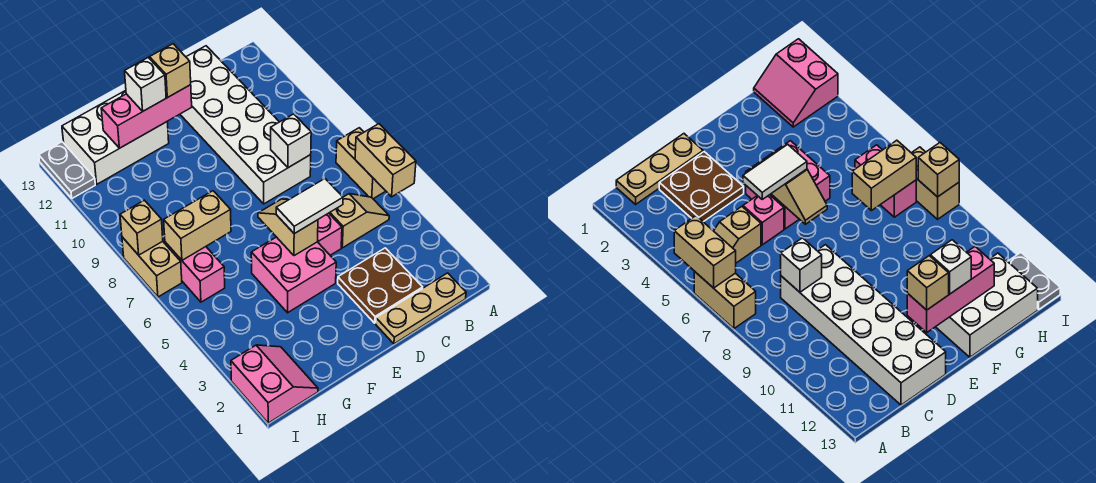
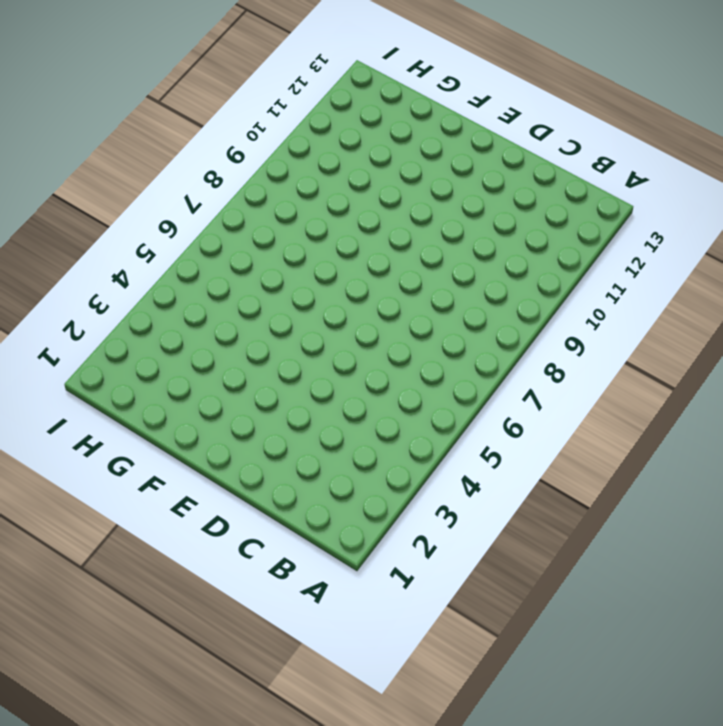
none -> tan 1x2 brick [336,128,385,199]
none -> tan 1x3 plate [376,273,466,344]
none -> tan 1x2 slope [329,194,389,248]

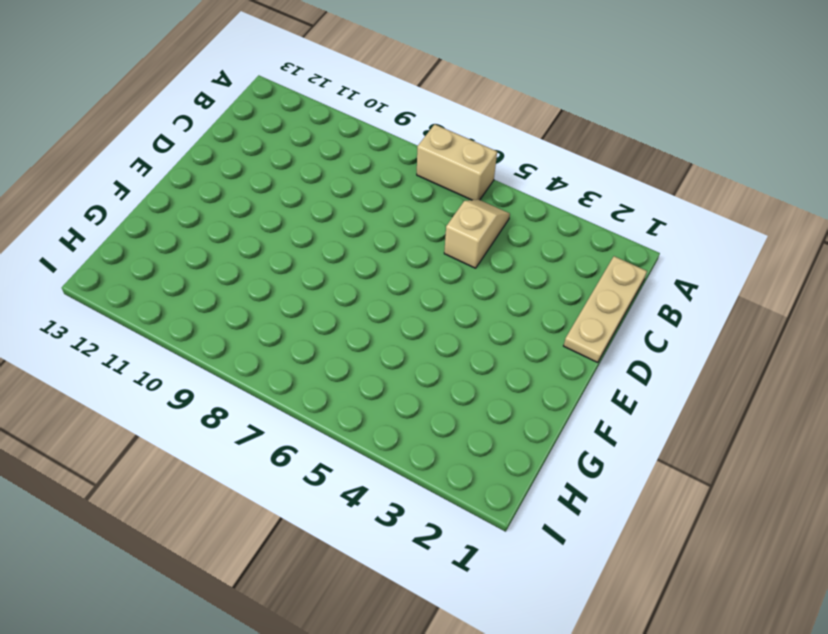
none -> brown 2x2 plate [338,248,423,323]
none -> white 2x6 brick [180,46,311,204]
none -> pink 1x1 brick [318,213,342,255]

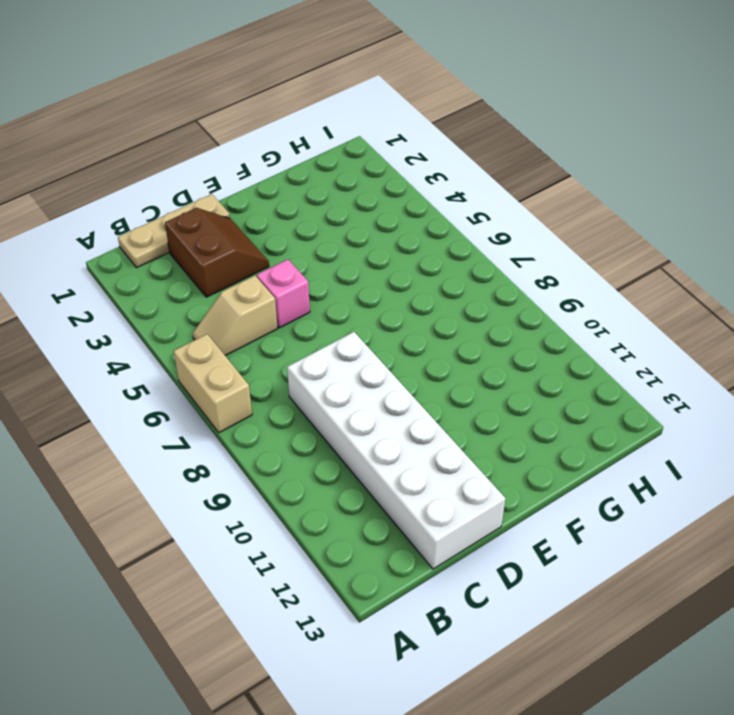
brown 2x2 slope [165,208,269,297] -> brown 2x2 plate [338,248,423,323]
none -> pink 2x2 brick [251,237,336,313]
none -> white 2x3 brick [62,90,169,184]
none -> pink 2x2 slope [231,345,318,423]

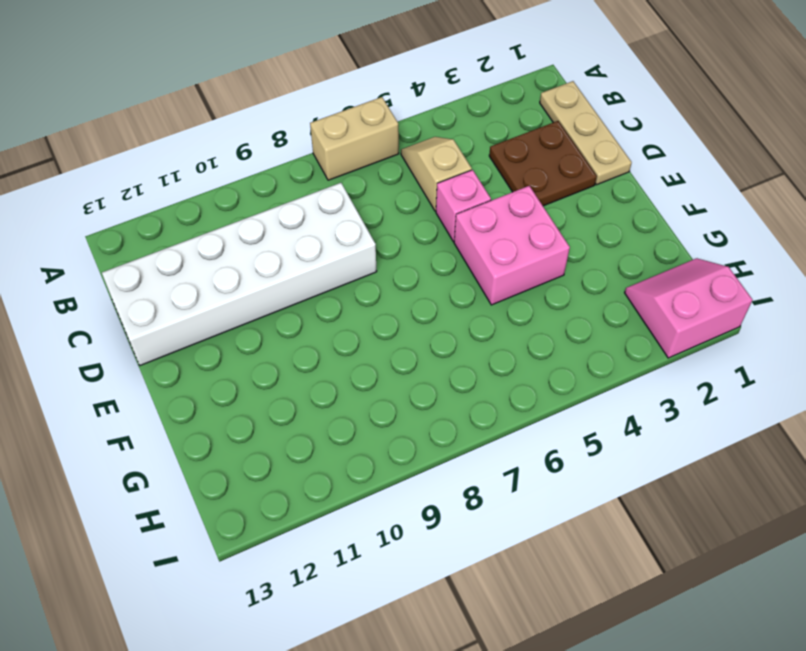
none -> white 2x3 brick [62,90,169,184]
none -> pink 1x2 brick [165,242,225,302]
none -> tan 1x2 brick [122,237,182,297]

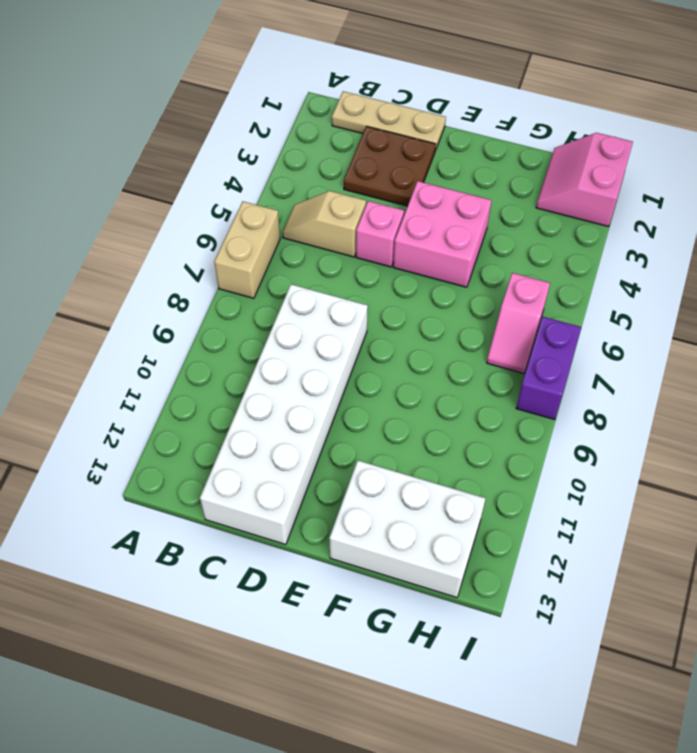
pink 1x2 slope [487,273,550,374] -> pink 1x2 brick [165,242,225,302]
purple 1x2 brick [516,317,581,420] -> tan 1x2 brick [122,237,182,297]
none -> grey 1x2 plate [39,142,95,198]
none -> tan 1x2 brick [355,124,416,197]
none -> white 1x1 brick [271,114,311,168]

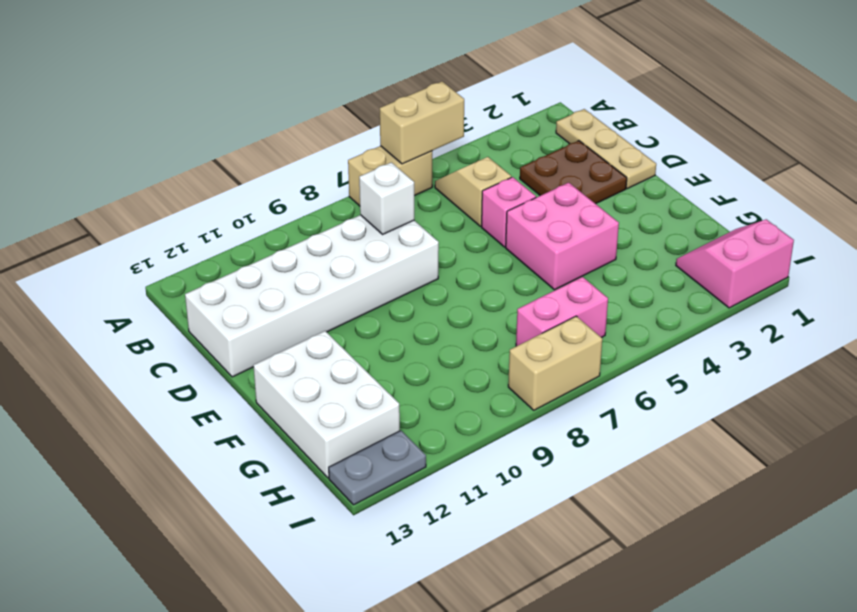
none -> tan 1x2 slope [258,199,318,256]
none -> pink 1x3 brick [101,85,192,148]
none -> tan 1x2 brick [164,191,231,260]

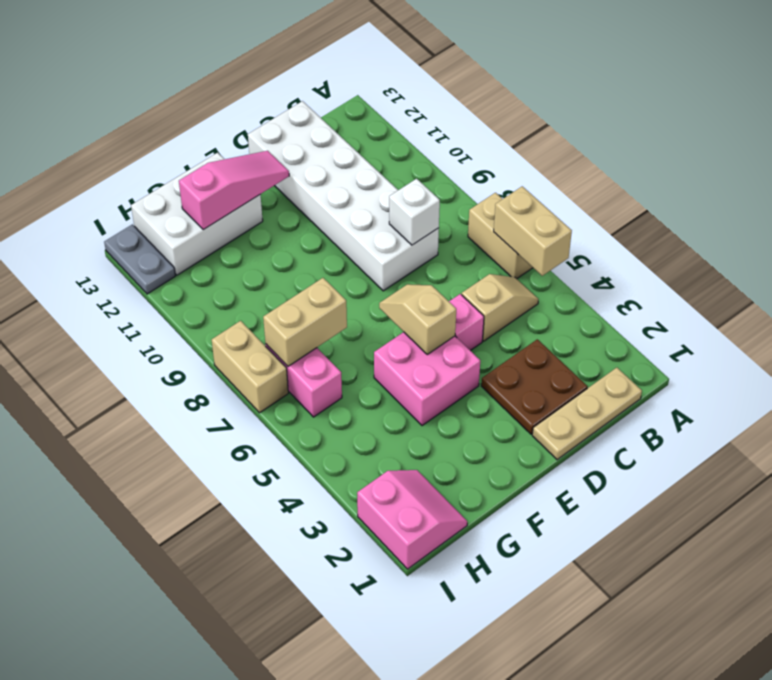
pink 1x3 slope [179,151,289,230] -> pink 1x3 brick [101,85,192,148]
none -> tan 1x1 brick [120,200,163,255]
none -> white 1x2 tile [276,179,343,234]
none -> tan 1x1 brick [150,44,191,98]

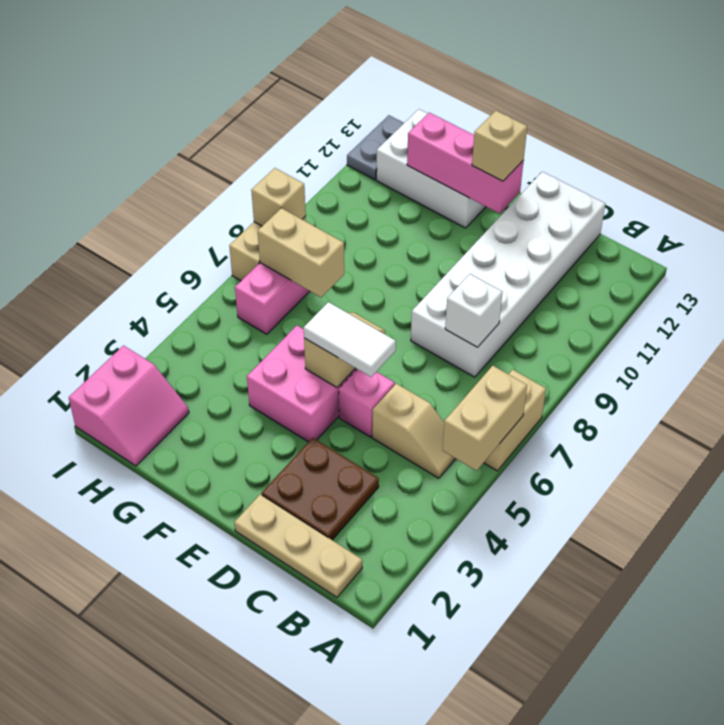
none -> white 1x1 brick [125,58,166,111]

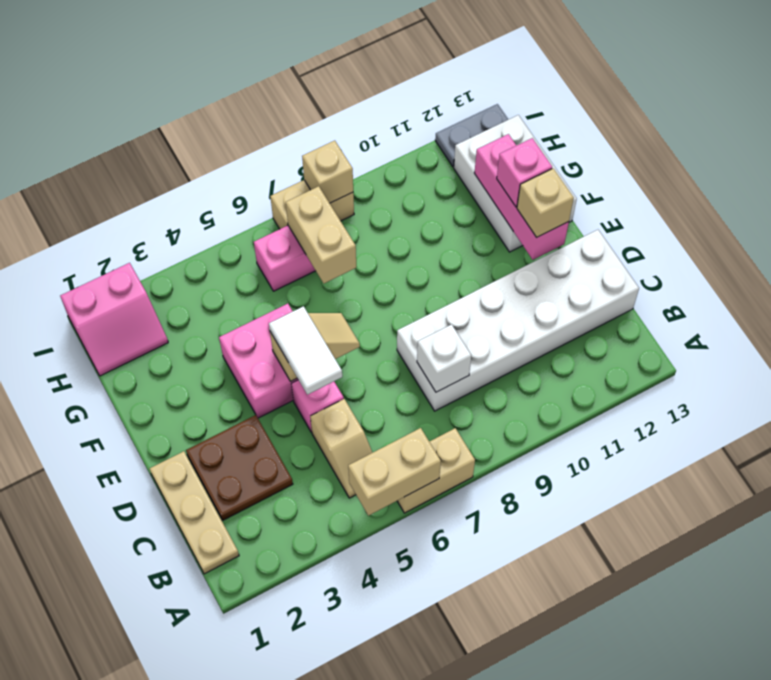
pink 1x1 brick [497,138,552,207] -> white 1x1 brick [125,58,166,111]

